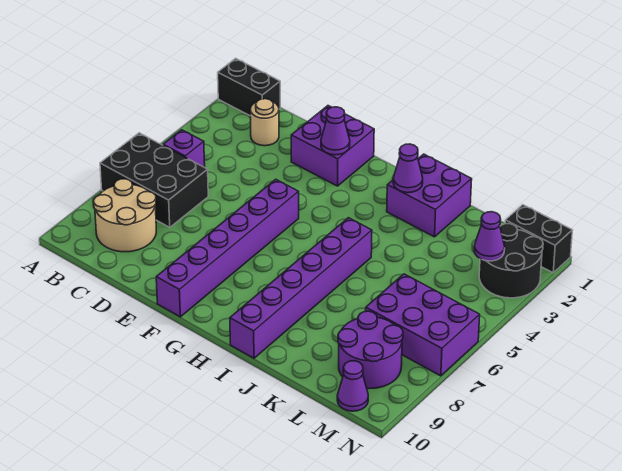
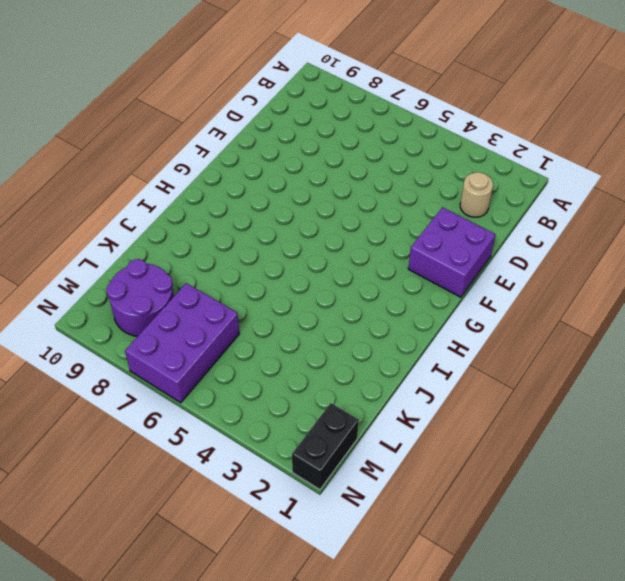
none -> black 1x2 brick [218,58,280,115]
none -> black 2x3 brick [100,133,208,227]
none -> purple 1x1 brick [163,130,205,167]

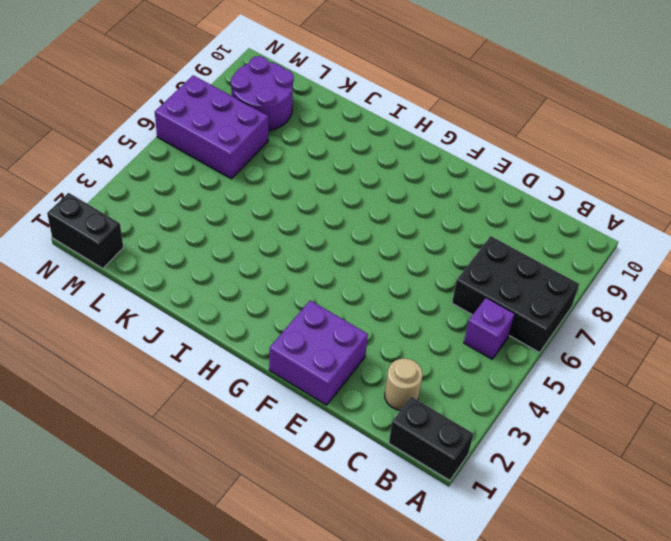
none -> tan 2x2 round brick [94,179,156,252]
none -> purple 1x6 brick [156,179,299,317]
none -> purple 2x2 brick [387,154,472,237]

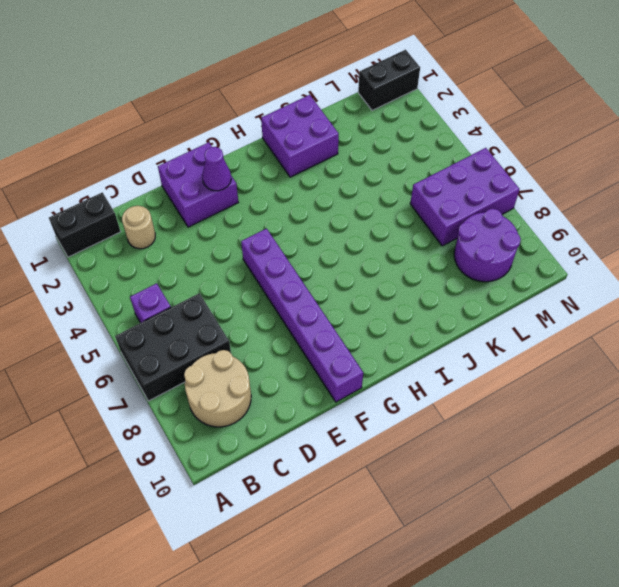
none -> purple 1x6 brick [230,218,372,358]
none -> black 2x2 round brick [479,224,543,298]
none -> purple 1x1 cone [337,361,368,411]

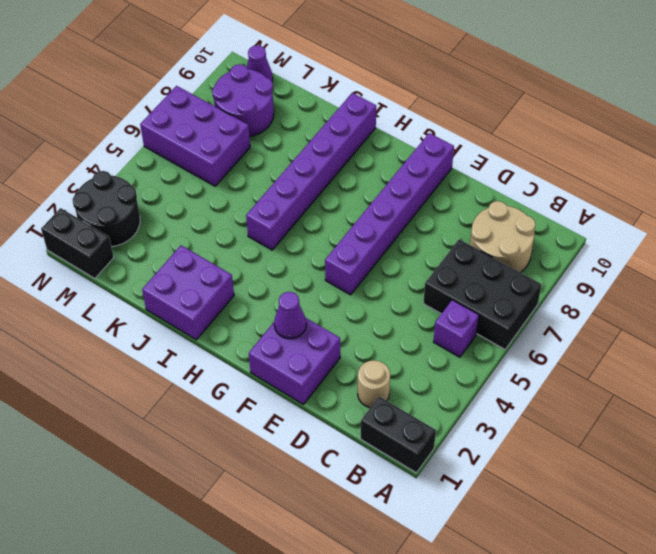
none -> purple 1x1 cone [393,144,423,193]
none -> purple 1x1 cone [474,212,505,261]

